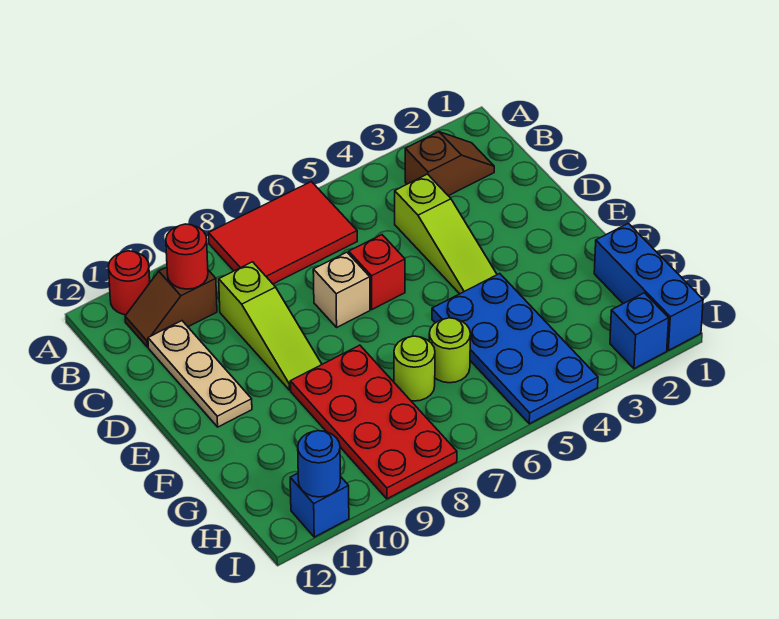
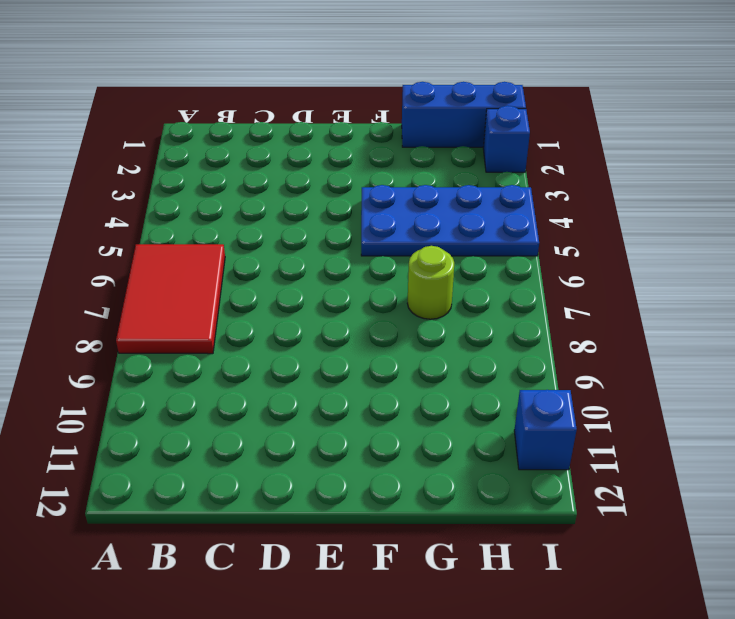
none -> red 1x1 round brick [108,251,150,315]
none -> brown 1x2 slope [405,132,494,196]
none -> brown 1x2 slope [125,267,217,347]

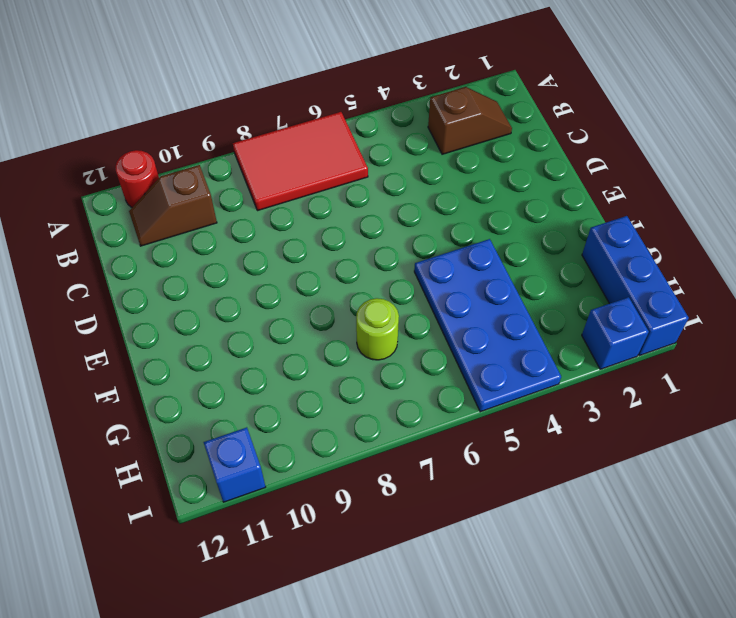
none -> lime 1x3 slope [395,174,497,294]
none -> lime 1x3 slope [219,262,322,390]
none -> tan 1x3 plate [148,321,252,427]

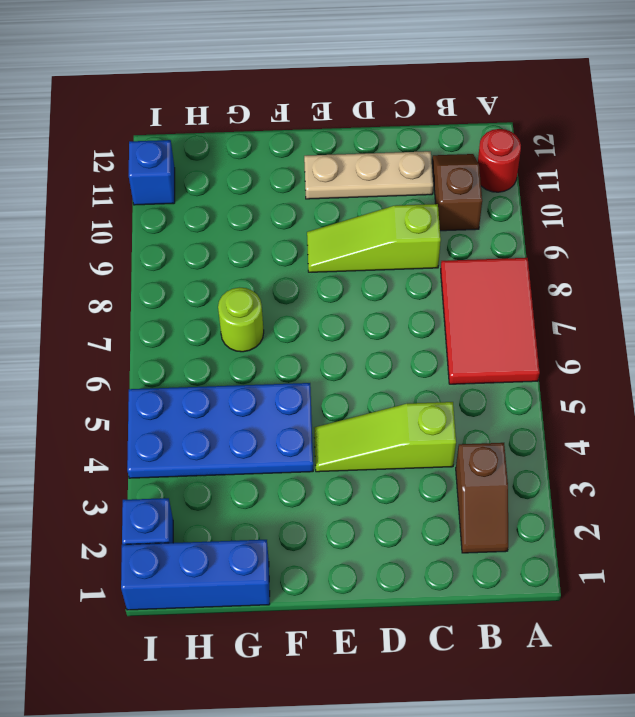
none -> red 1x1 brick [349,235,405,309]
none -> tan 1x1 brick [313,252,370,327]
none -> red 2x4 plate [290,345,457,499]

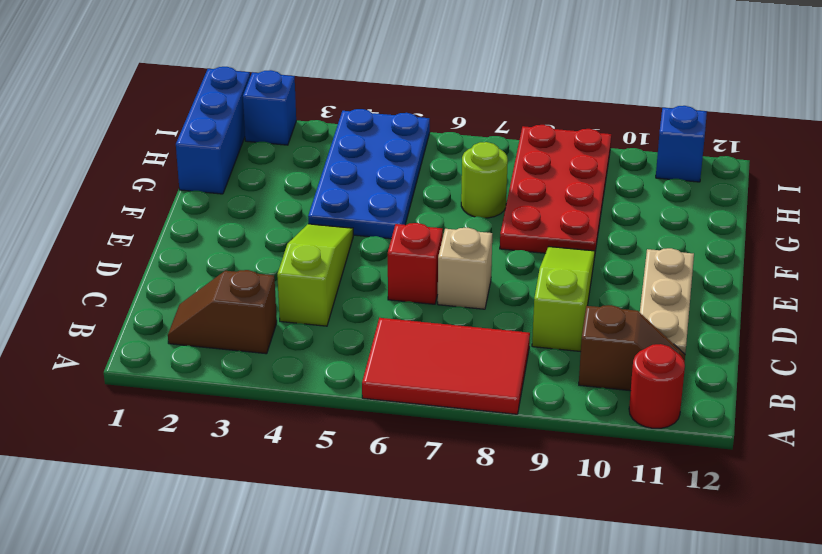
none -> lime 1x1 round brick [429,318,470,383]
none -> red 1x1 round brick [166,224,208,289]
none -> blue 1x1 round brick [298,431,340,497]

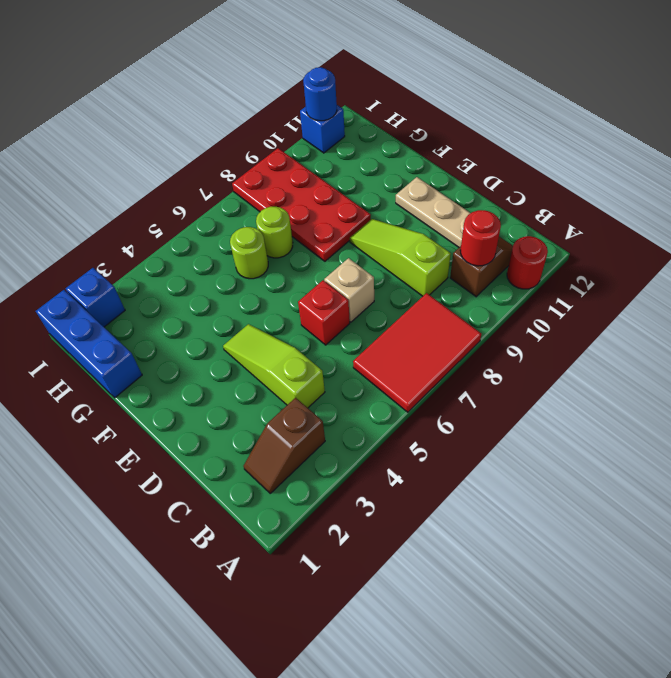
none -> blue 2x4 plate [432,274,598,424]

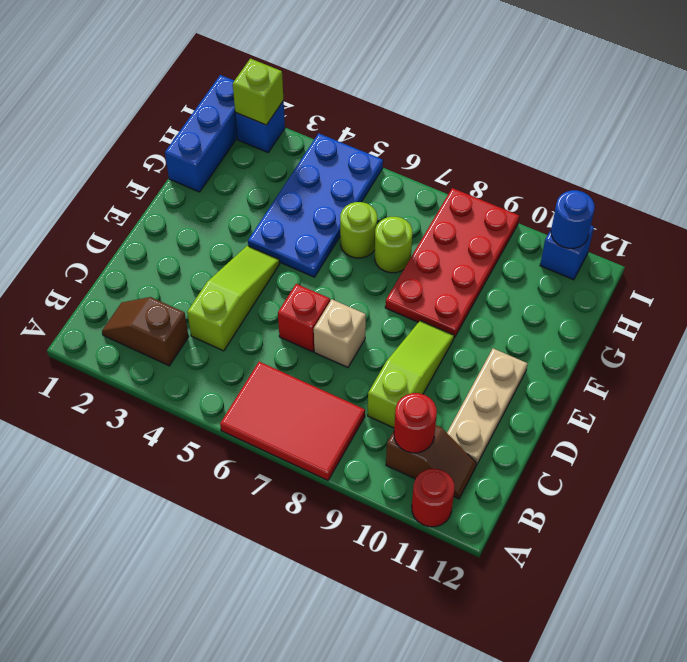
lime 1x1 brick [233,59,283,125] -> none

